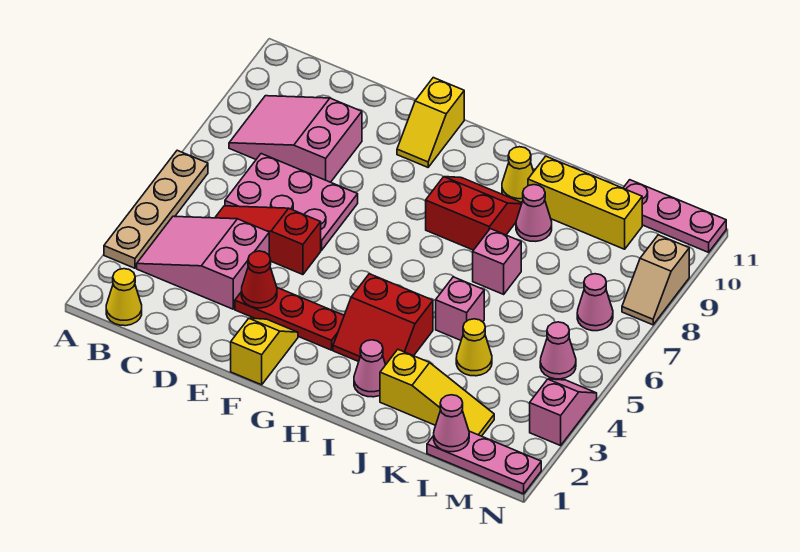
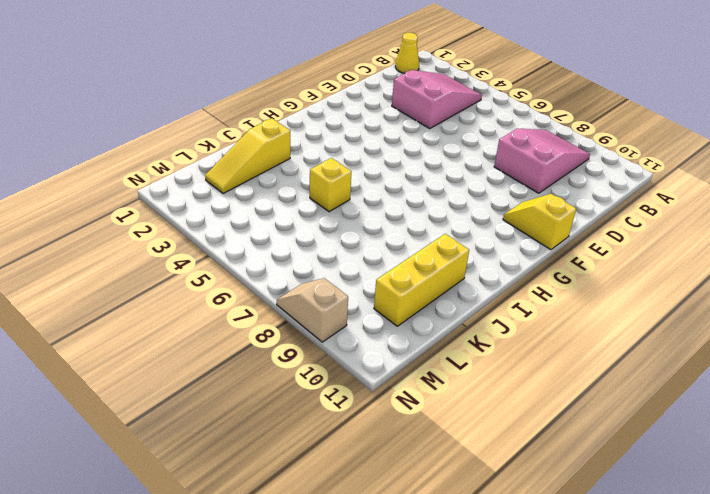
yellow 1x1 brick [310,158,352,212] -> pink 1x1 brick [436,277,484,340]
none -> tan 1x4 plate [104,150,208,268]
none -> red 1x3 slope [215,206,321,275]
none -> pink 2x3 plate [225,154,358,250]

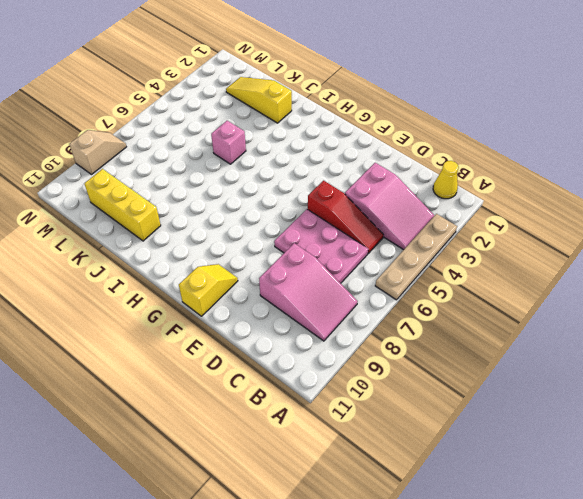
none -> red 1x3 plate [235,288,344,350]
none -> yellow 1x2 slope [231,318,298,385]
none -> red 2x2 slope [333,274,433,364]

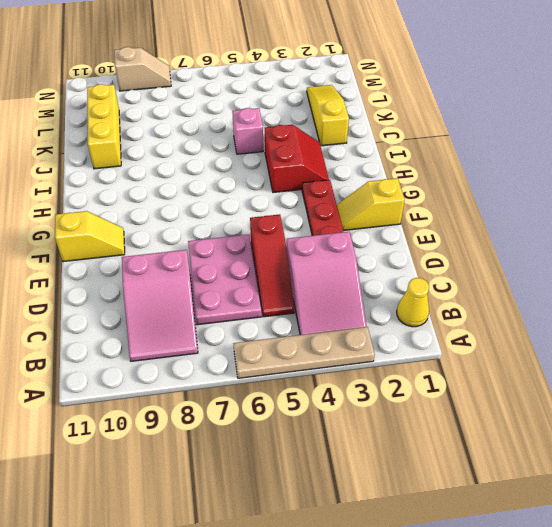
none -> red 2x2 slope [426,177,522,250]
none -> pink 1x1 cone [354,340,386,397]
none -> yellow 1x1 cone [502,147,534,202]

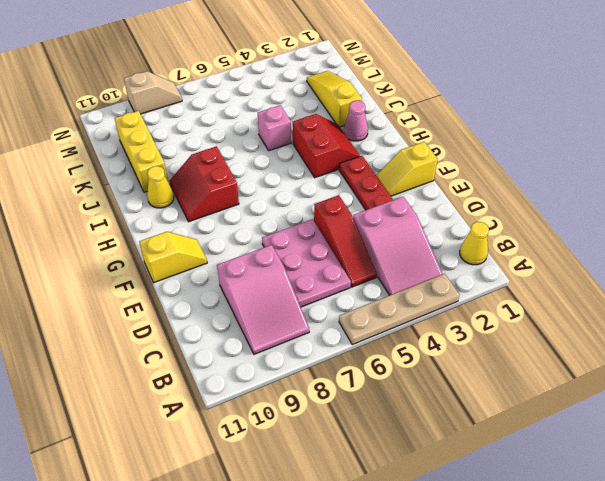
none -> pink 1x1 brick [473,229,521,294]
none -> pink 1x1 cone [516,185,552,241]
none -> yellow 1x1 cone [456,319,492,376]

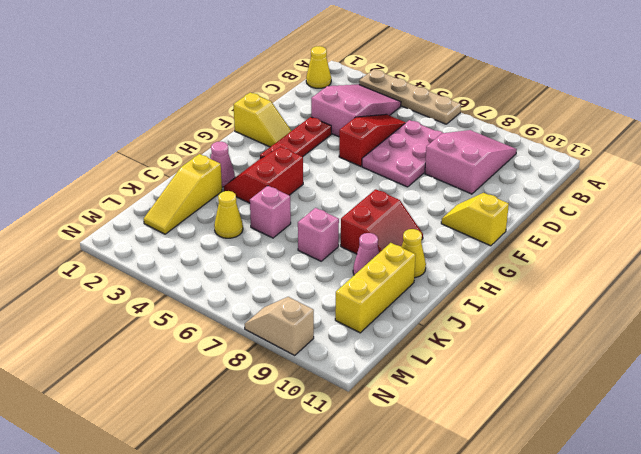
none -> pink 1x3 plate [427,431,541,494]
none -> pink 1x3 plate [623,180,726,252]
none -> pink 1x1 cone [540,322,576,379]

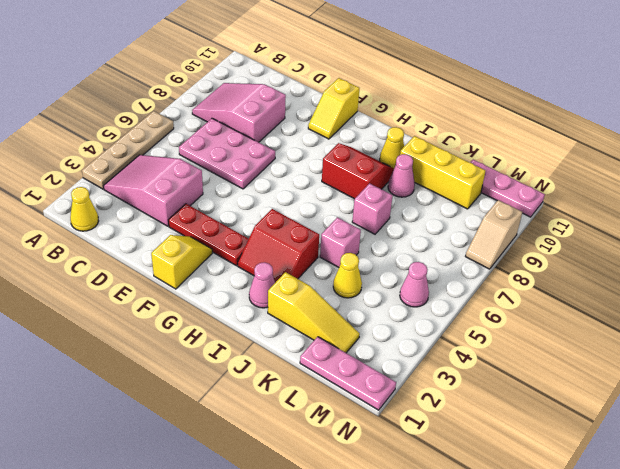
none -> red 1x3 slope [215,206,321,275]
none -> pink 1x1 cone [577,274,613,331]
none -> pink 1x2 slope [530,379,597,446]

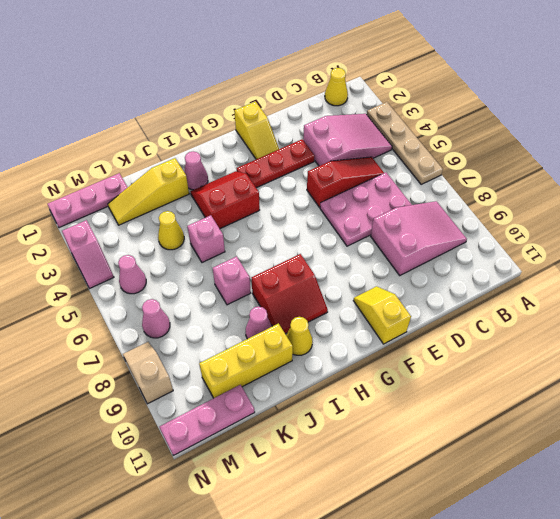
none -> red 1x1 cone [241,251,277,308]
none -> pink 1x1 cone [434,395,469,452]

